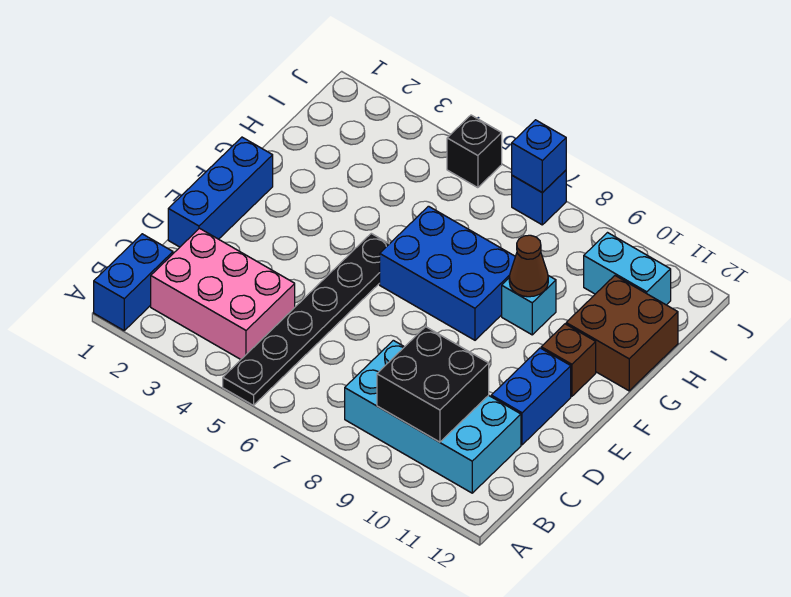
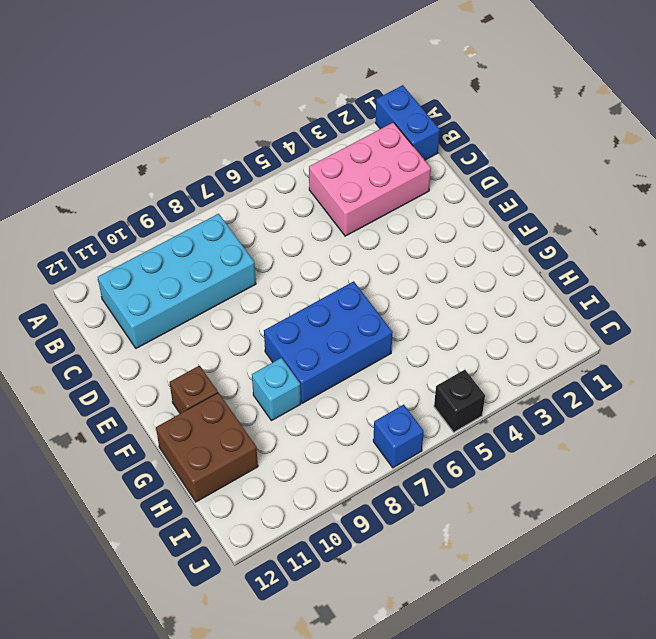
none -> black 1x6 plate [223,233,389,405]
none -> blue 1x3 brick [168,137,273,247]
none -> blue 1x2 brick [491,348,571,445]

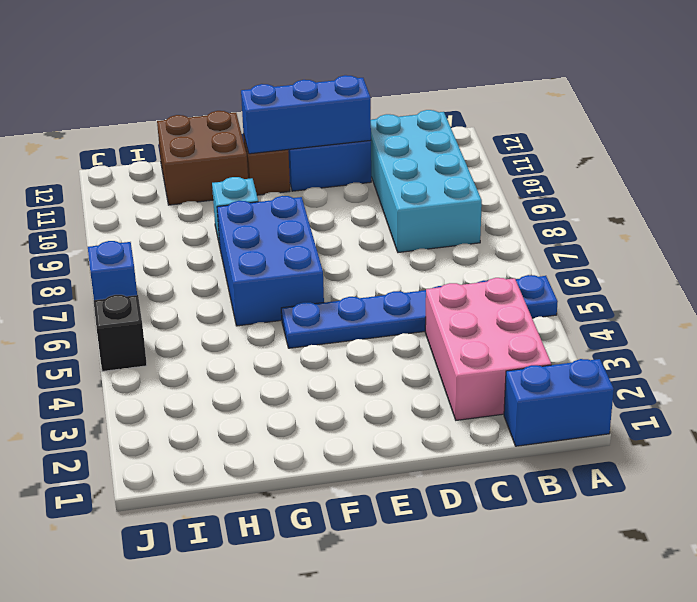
blue 1x6 plate [281,275,558,348] -> black 1x6 plate [223,233,389,405]
blue 1x3 brick [241,75,371,154] -> blue 1x3 brick moved to [168,137,273,247]
none -> cyan 1x2 brick [584,233,671,305]
none -> black 2x2 brick [377,327,489,442]
none -> brown 1x1 cone [509,235,548,297]

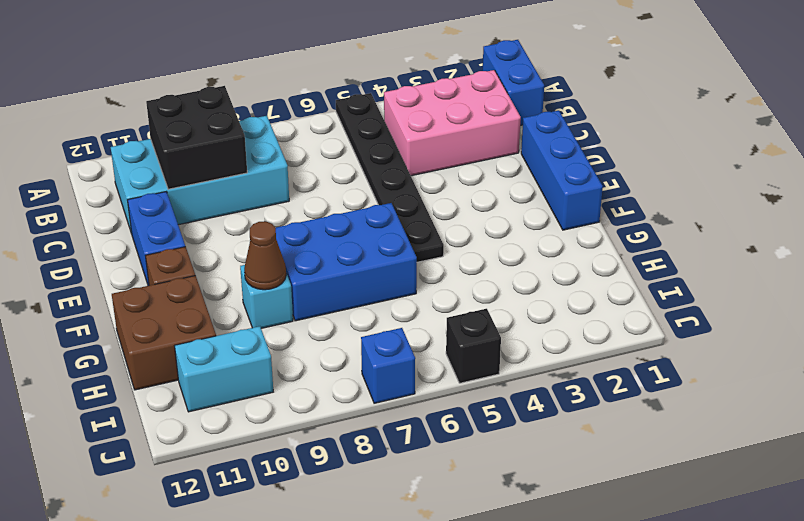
none -> blue 1x1 brick [512,120,566,193]

